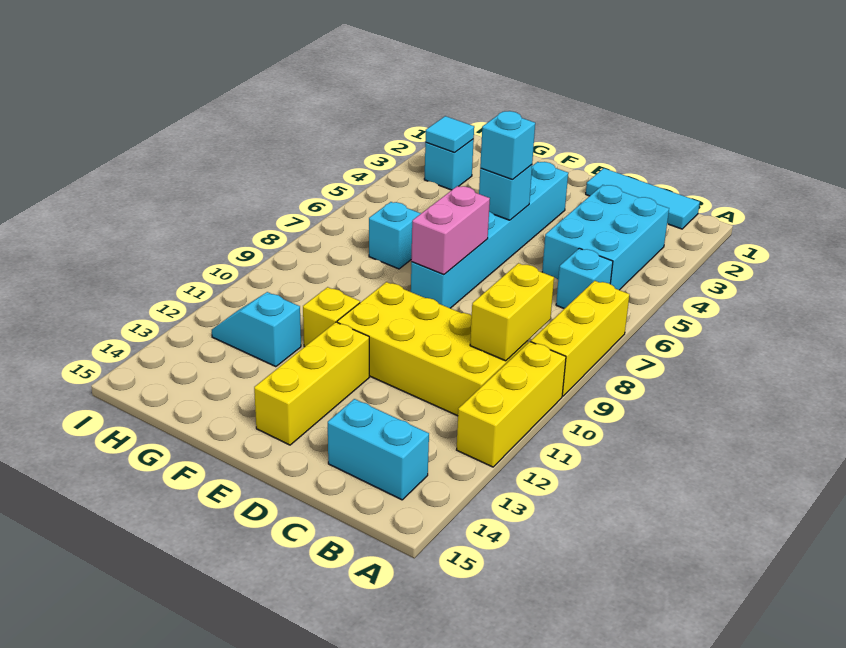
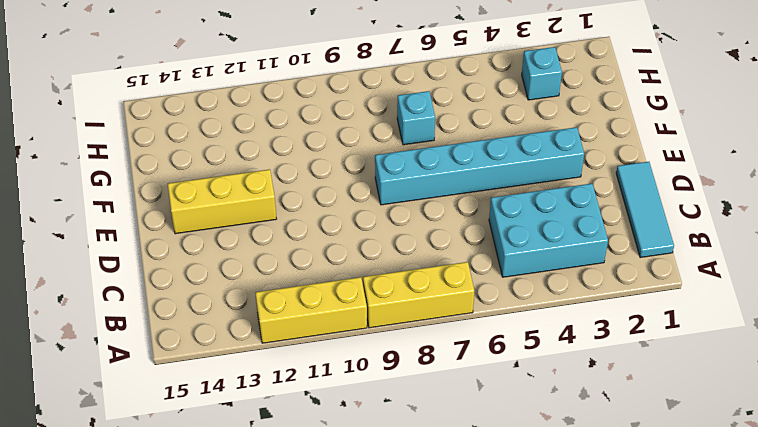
none -> cyan 1x1 brick [556,248,613,309]
none -> yellow 2x4 brick [337,282,528,416]
none -> cyan 1x2 brick [328,399,429,500]

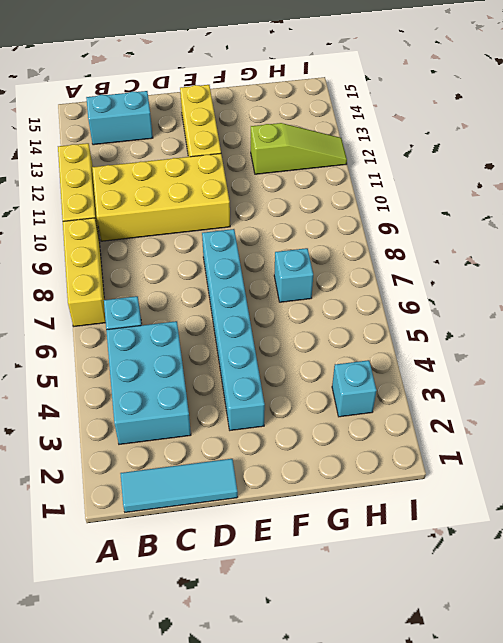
lime 1x3 slope [251,123,347,174] -> cyan 1x2 slope [212,292,301,367]
none -> yellow 1x1 brick [303,287,360,347]
none -> yellow 1x2 brick [470,263,554,361]
none -> cyan 1x1 brick [479,165,532,220]

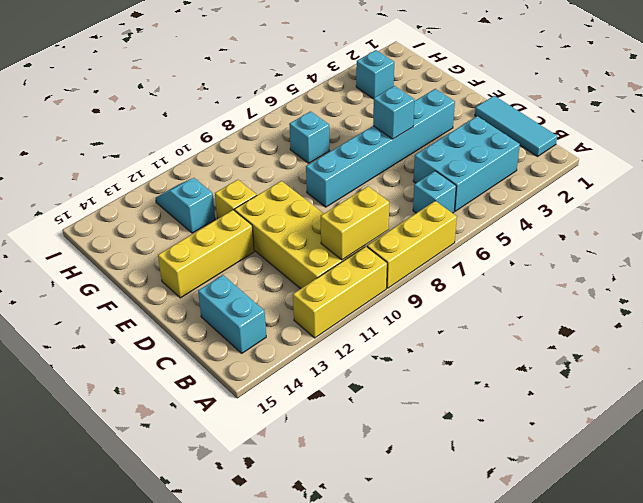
none -> pink 1x2 brick [411,186,490,275]
none -> cyan 1x1 tile [425,116,474,153]
none -> cyan 1x1 brick [480,111,535,179]

